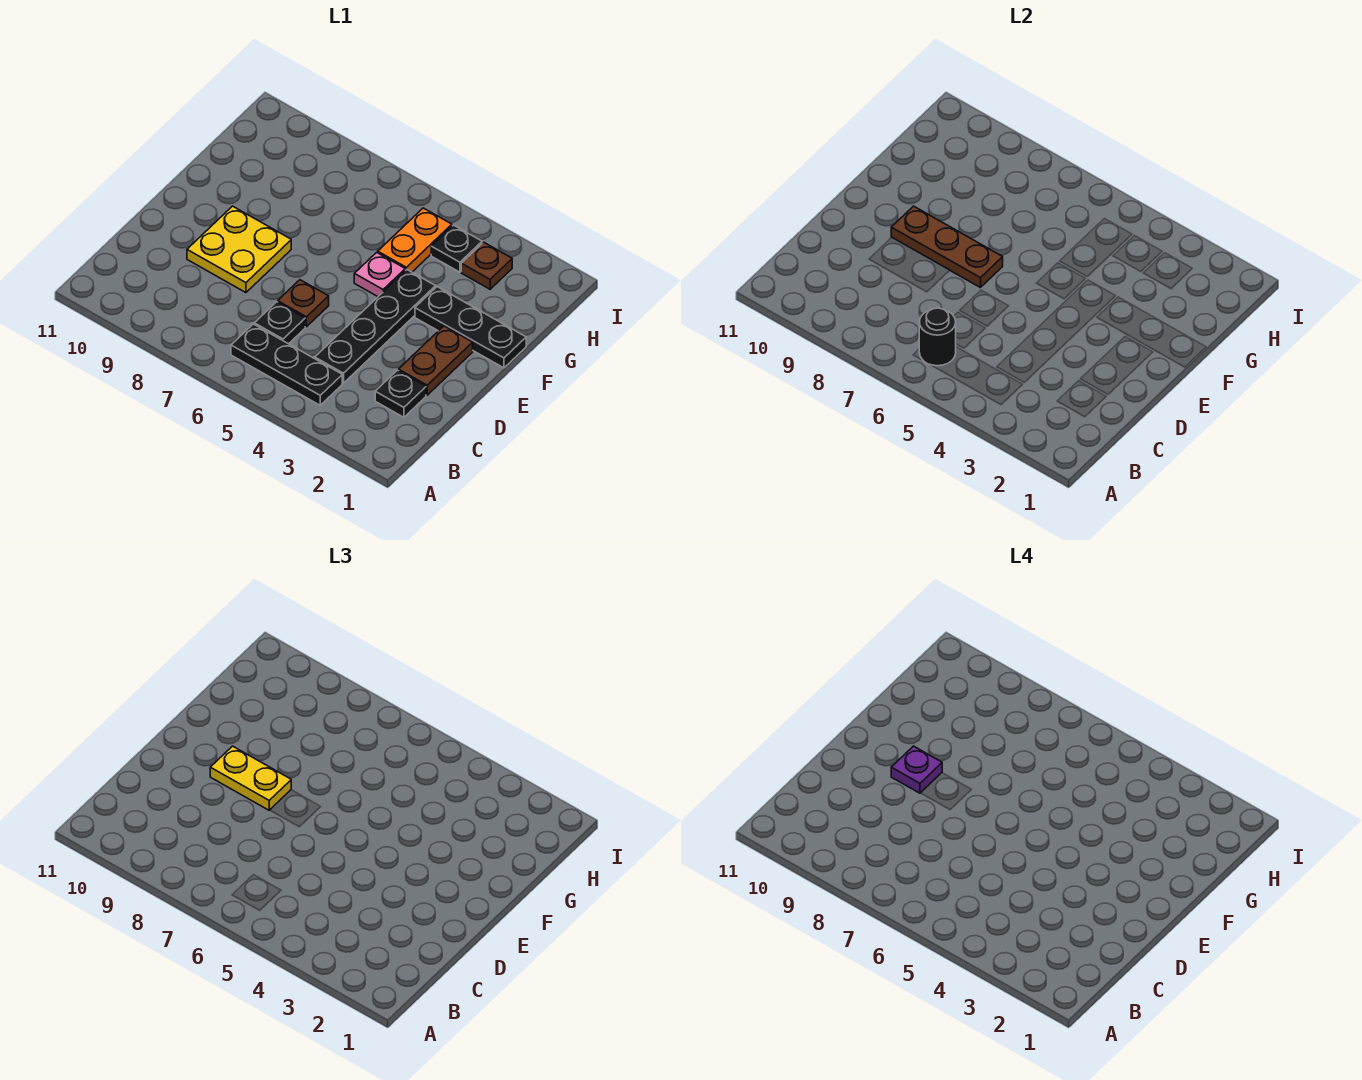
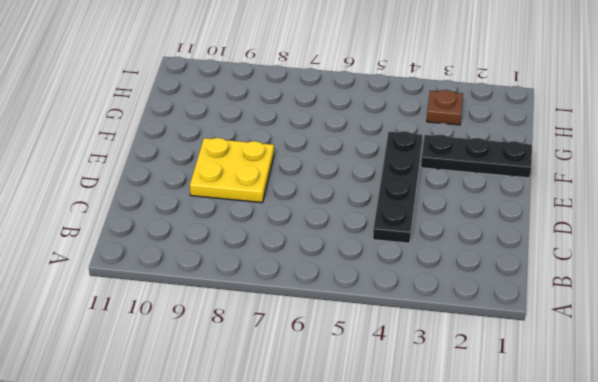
none -> black 1x3 plate [231,324,342,405]
none -> black 1x1 plate [375,370,426,417]
none -> black 1x1 plate [254,302,305,344]

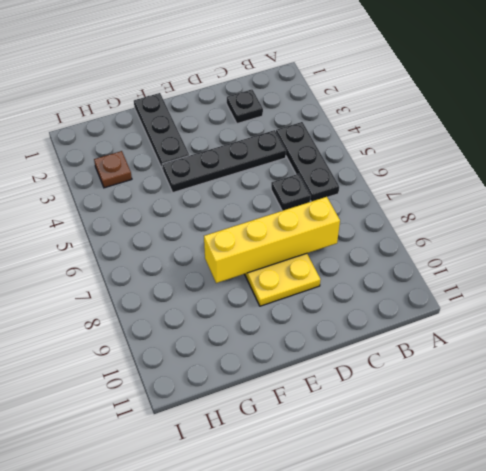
yellow 1x4 brick [204,197,340,283] -> brown 1x3 plate [891,206,1003,288]
none -> brown 1x2 plate [399,326,473,395]
none -> brown 1x1 plate [278,280,329,327]
none -> pink 1x1 plate [354,252,405,297]

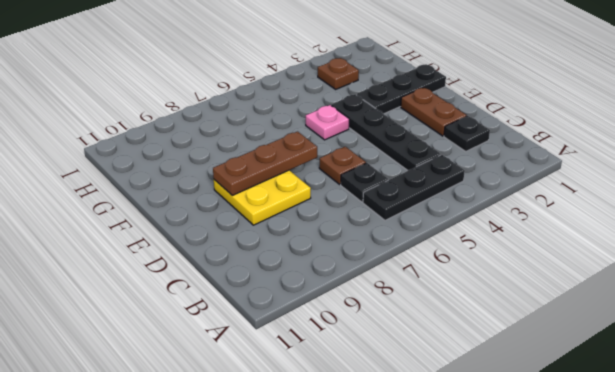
none -> orange 1x2 plate [378,208,452,272]
none -> black 1x1 plate [431,225,482,272]
none -> black 1x1 round brick [919,308,956,366]

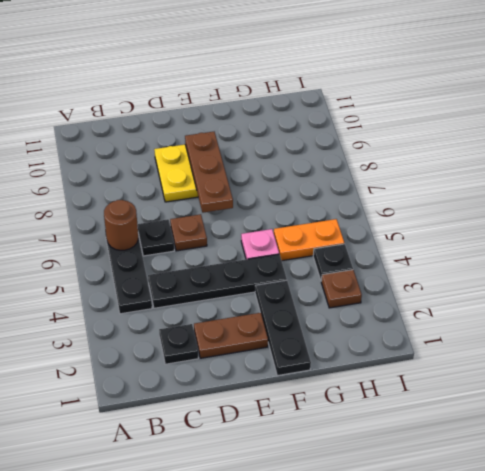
brown 1x1 round brick [104,200,138,250] -> black 1x1 round brick [919,308,956,366]
none -> yellow 1x2 plate [210,746,291,810]
none -> purple 1x1 plate [891,746,942,793]

